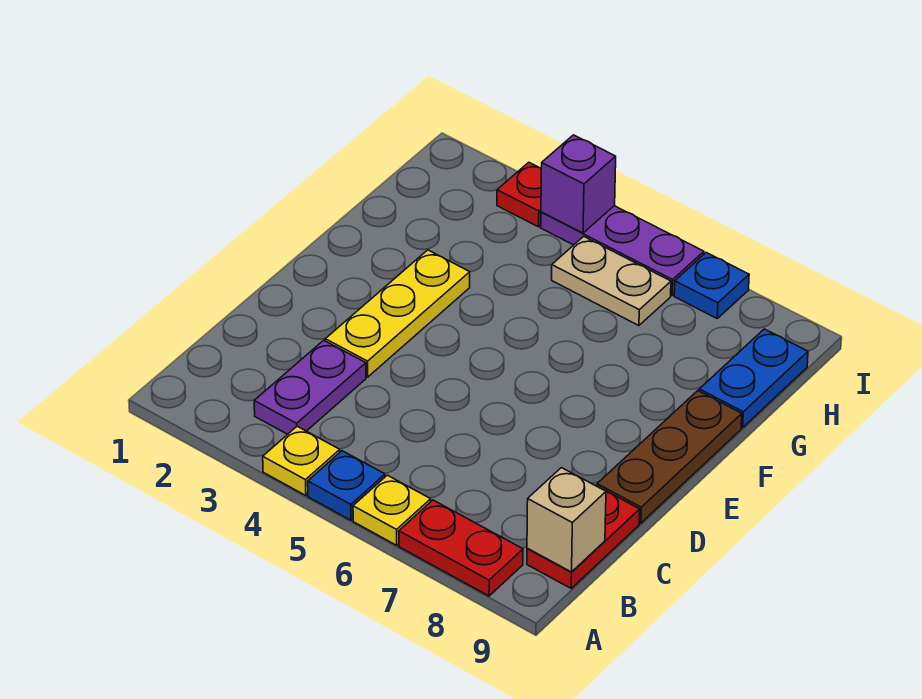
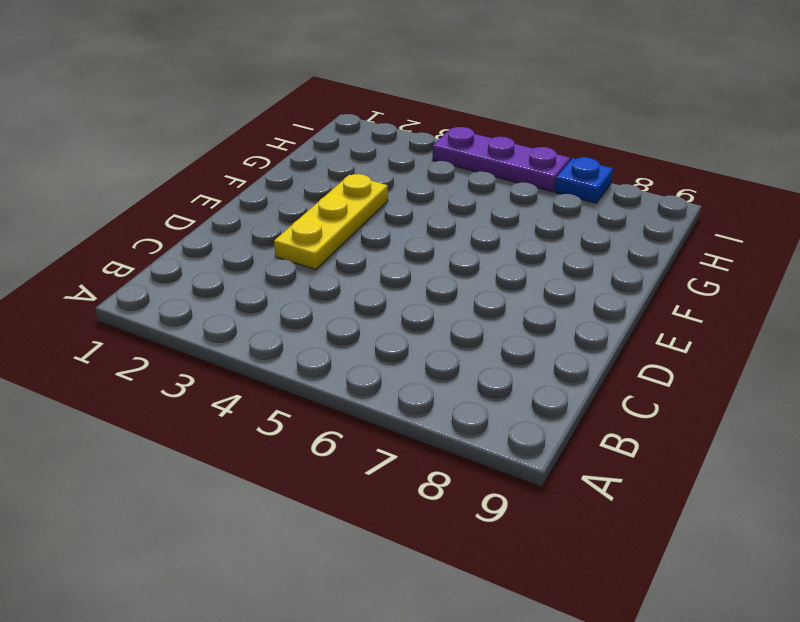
none -> yellow 1x1 plate [263,426,340,496]
none -> blue 1x1 plate [308,451,385,520]
none -> yellow 1x1 plate [353,475,431,545]

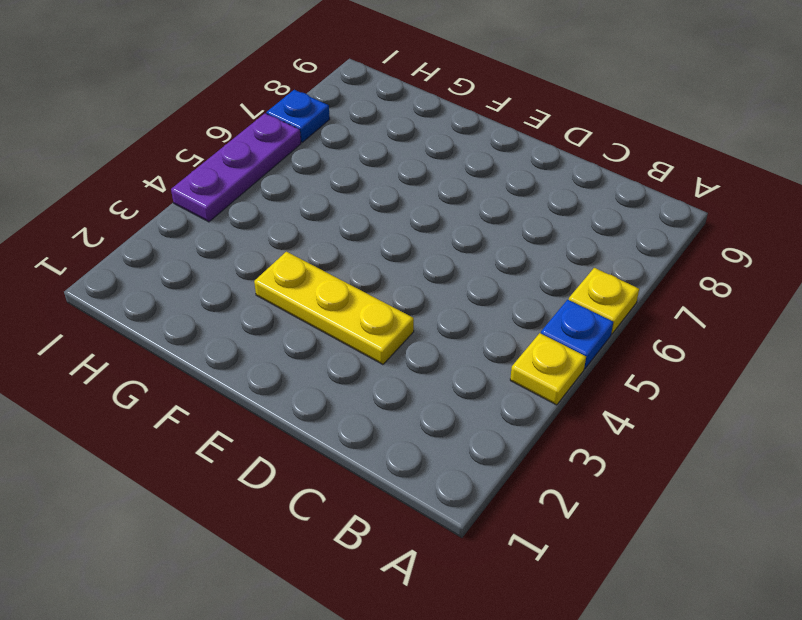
none -> red 1x2 plate [399,500,523,596]
none -> purple 1x2 plate [254,340,366,434]
none -> red 1x2 plate [527,485,640,588]

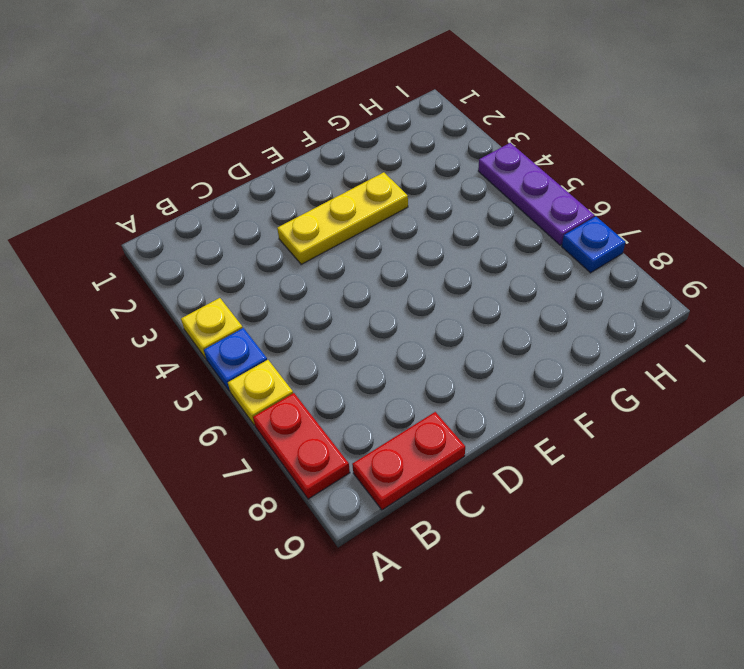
none -> purple 1x2 plate [254,340,366,434]
none -> brown 1x3 plate [597,391,742,523]
none -> blue 1x2 plate [699,329,808,428]

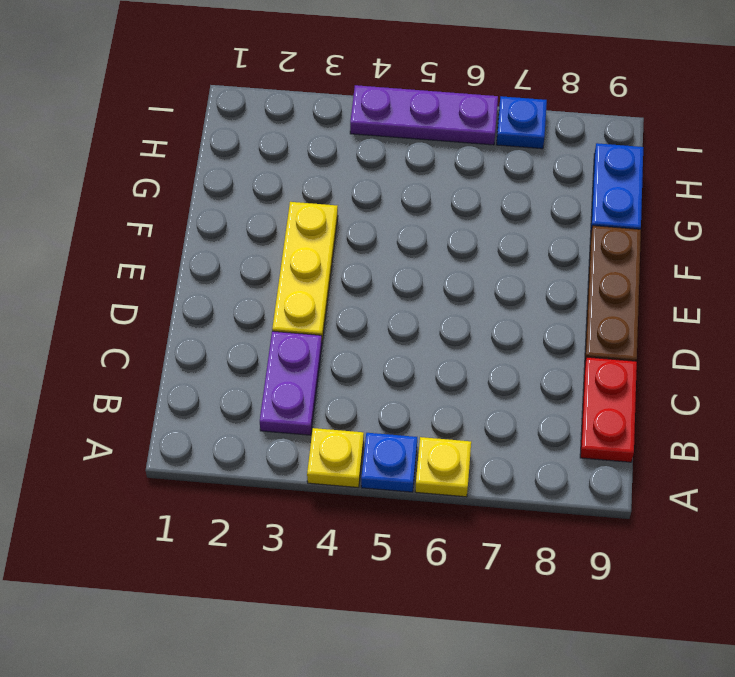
none -> red 1x2 plate [399,500,523,596]
none -> tan 1x2 plate [552,236,671,326]
none -> red 1x1 plate [497,162,541,227]

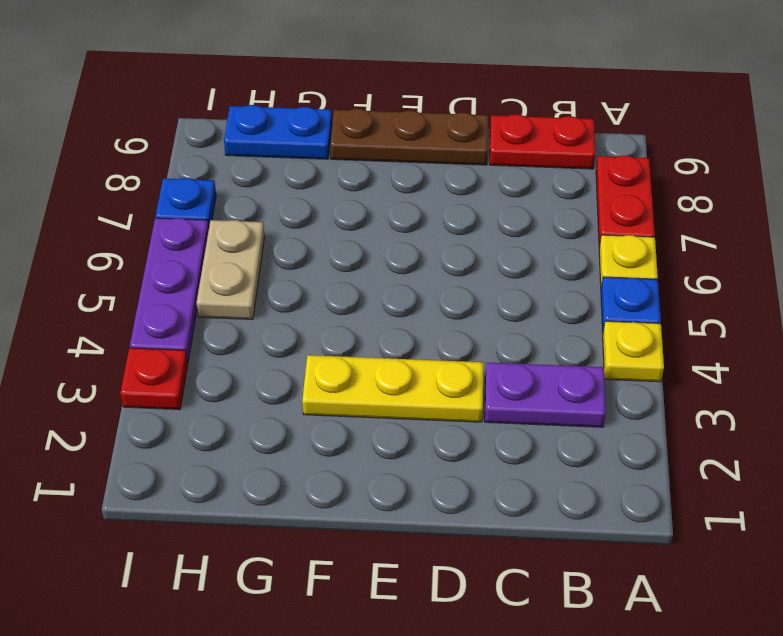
none -> tan 1x1 brick [527,468,606,572]
none -> purple 1x1 brick [541,135,616,233]

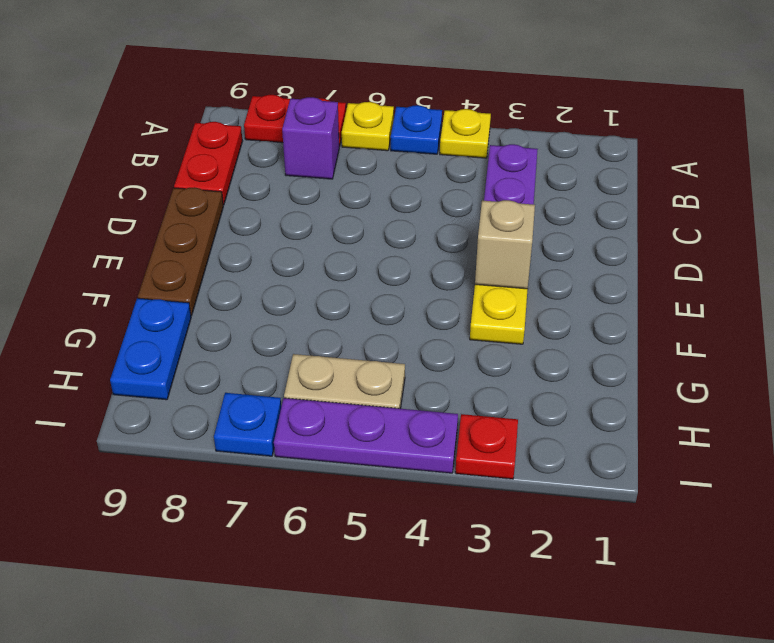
purple 1x1 brick [282,97,339,179] -> purple 1x1 brick moved to [541,135,616,233]
tan 1x1 brick [475,200,535,289] -> tan 1x1 brick moved to [527,468,606,572]

